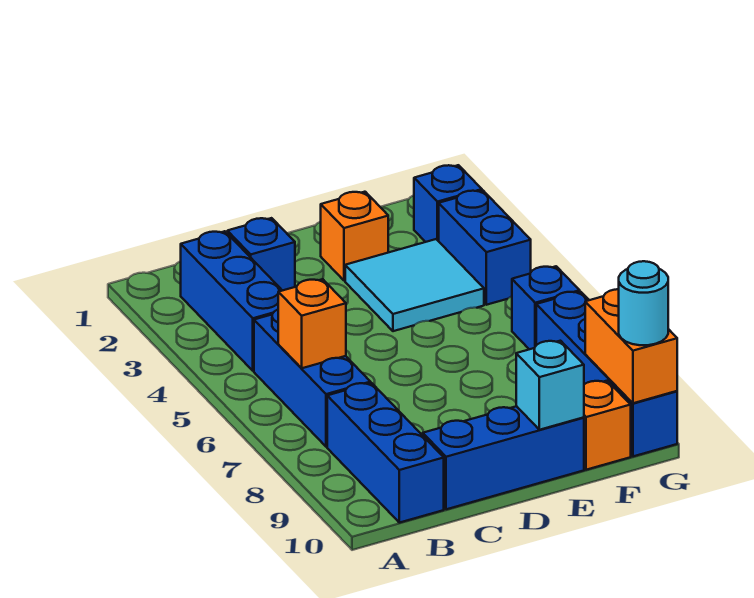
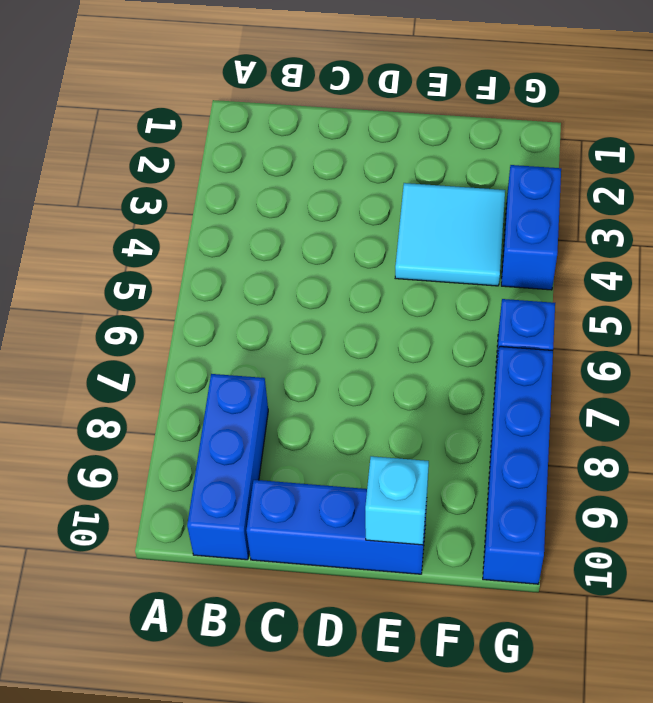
none -> blue 1x3 brick [181,231,282,371]
none -> blue 1x3 brick [254,310,371,447]
none -> blue 1x1 brick [227,218,295,291]

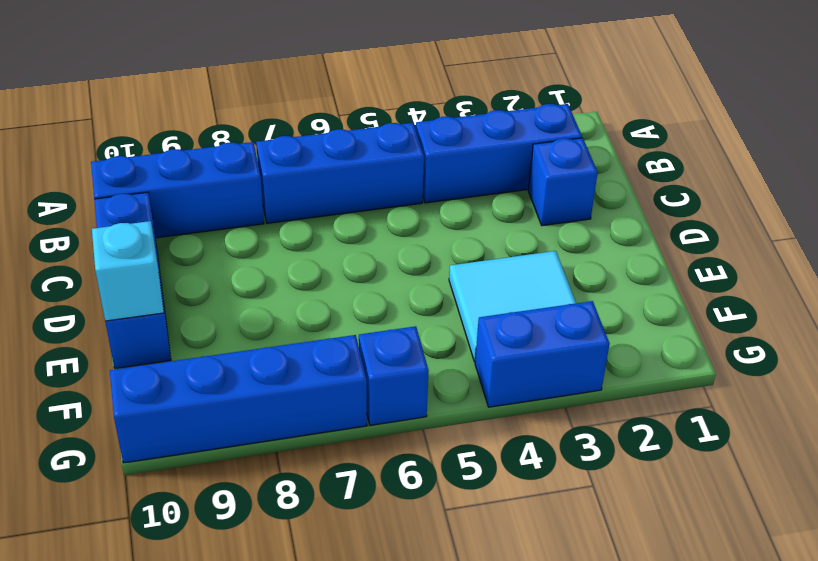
none -> orange 1x1 brick [321,192,388,281]
none -> orange 1x1 brick [584,381,631,470]
none -> blue 1x1 brick [414,165,482,242]

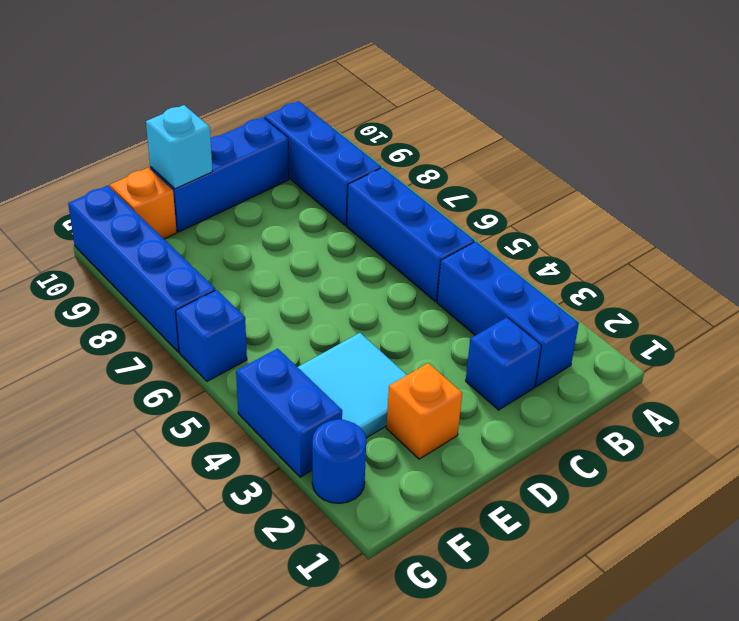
blue 1x1 round brick [312,419,366,503] -> blue 1x1 brick [414,165,482,242]
none -> orange 1x1 brick [278,279,346,368]
none -> orange 1x2 brick [585,289,677,403]
none -> cyan 1x1 round brick [619,261,668,345]

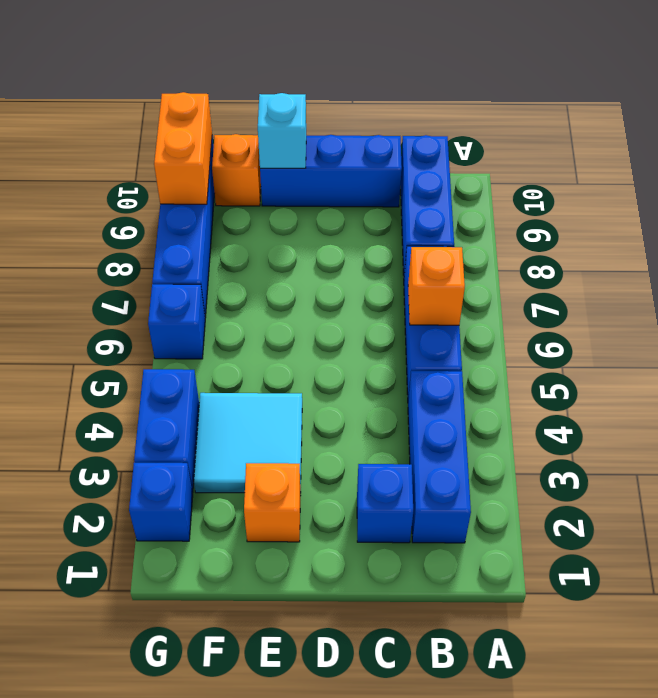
none -> cyan 1x1 round brick [619,261,668,345]

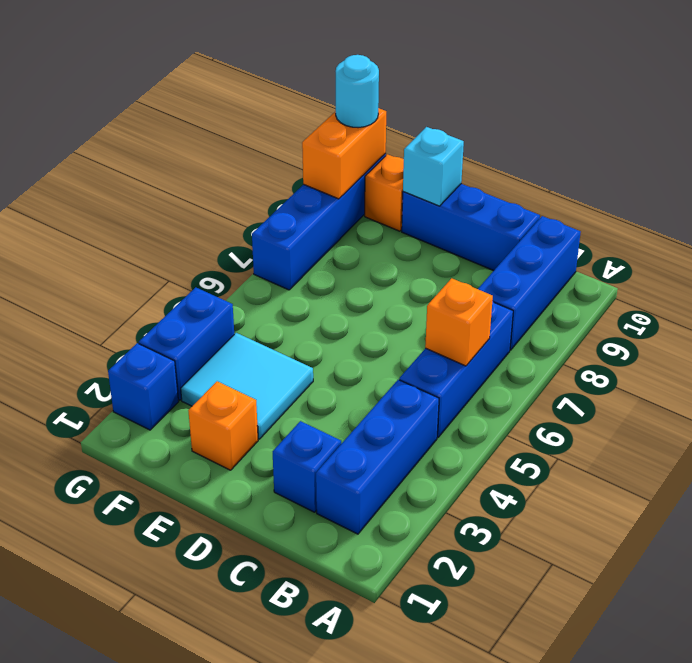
none -> blue 1x1 brick [512,266,580,349]

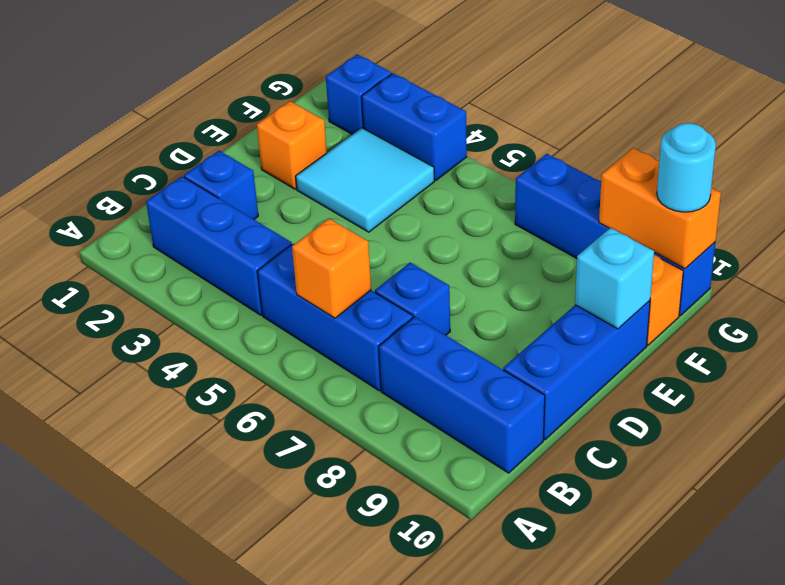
blue 1x1 brick [375,263,450,335] -> blue 1x1 brick moved to [512,266,580,349]

